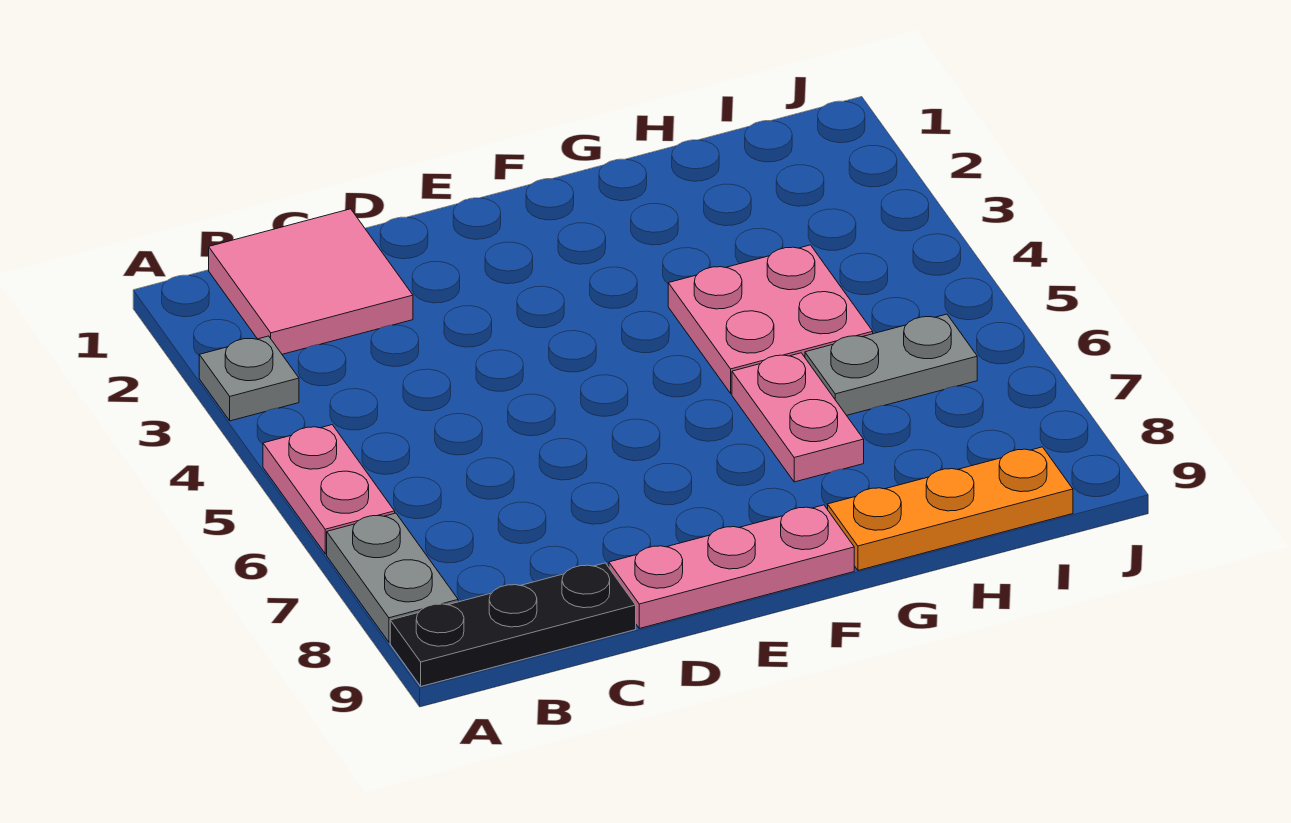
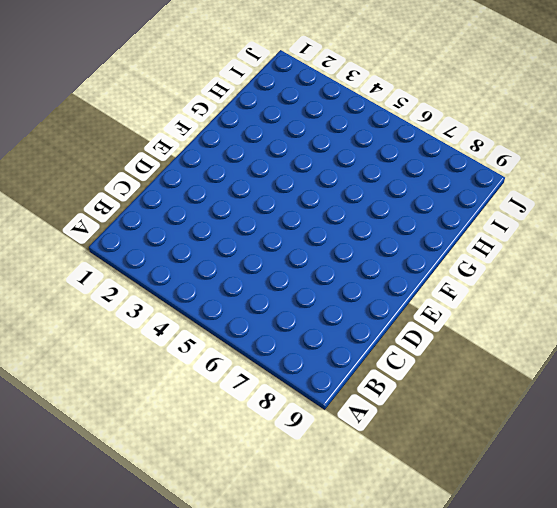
none -> grey 1x1 plate [199,336,299,421]
none -> pink 1x2 plate [263,425,395,554]

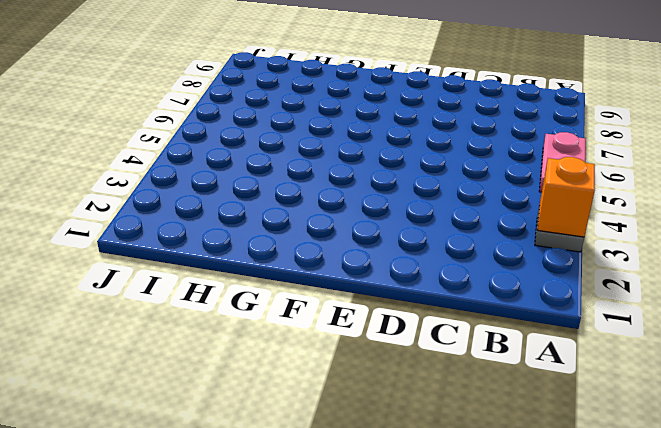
orange 1x1 brick [537,157,595,237] -> none
none -> grey 1x2 plate [327,513,458,642]
none -> black 1x3 plate [390,563,636,686]

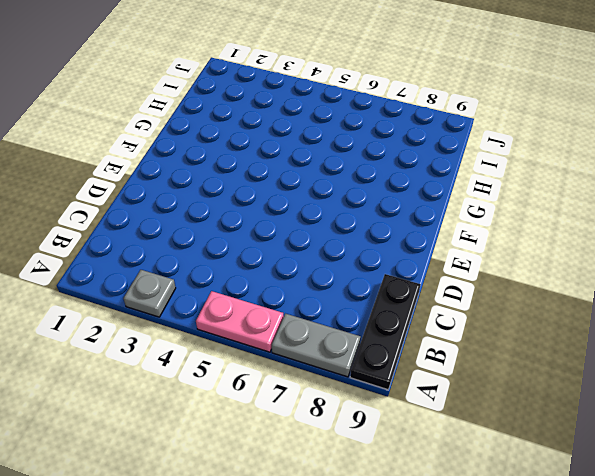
none -> pink 2x2 tile [209,209,413,354]
none -> pink 1x3 plate [609,505,854,628]

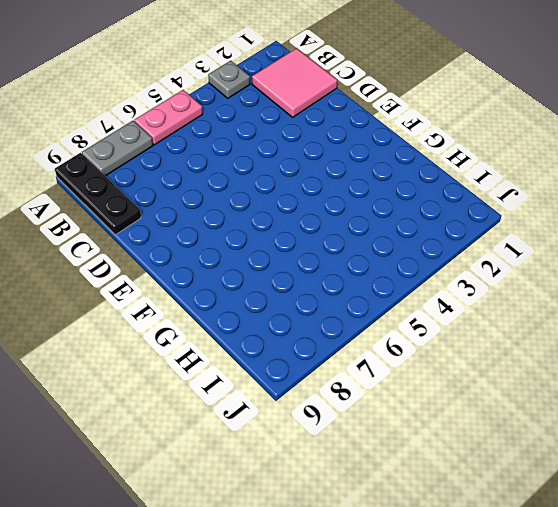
none -> pink 1x3 plate [609,505,854,628]
none -> pink 2x2 plate [668,245,873,393]

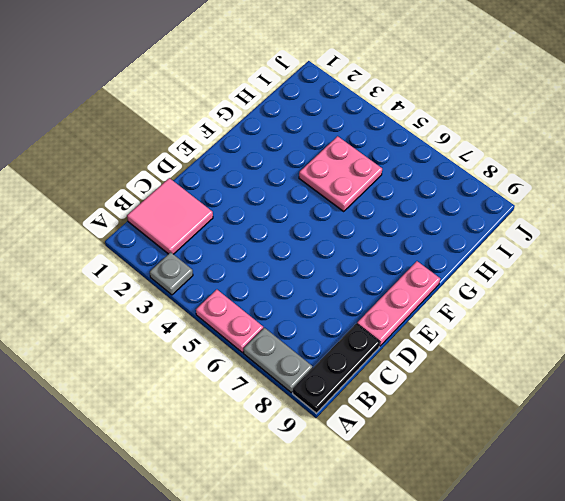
none -> pink 1x2 plate [732,353,864,482]
none -> orange 1x3 plate [828,447,1073,570]

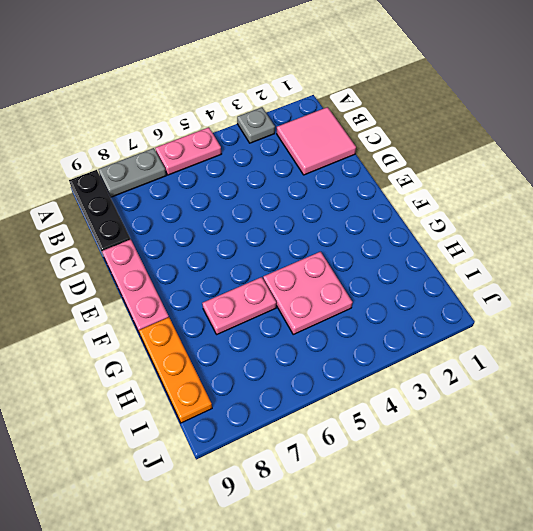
none -> grey 1x2 plate [805,314,977,415]

